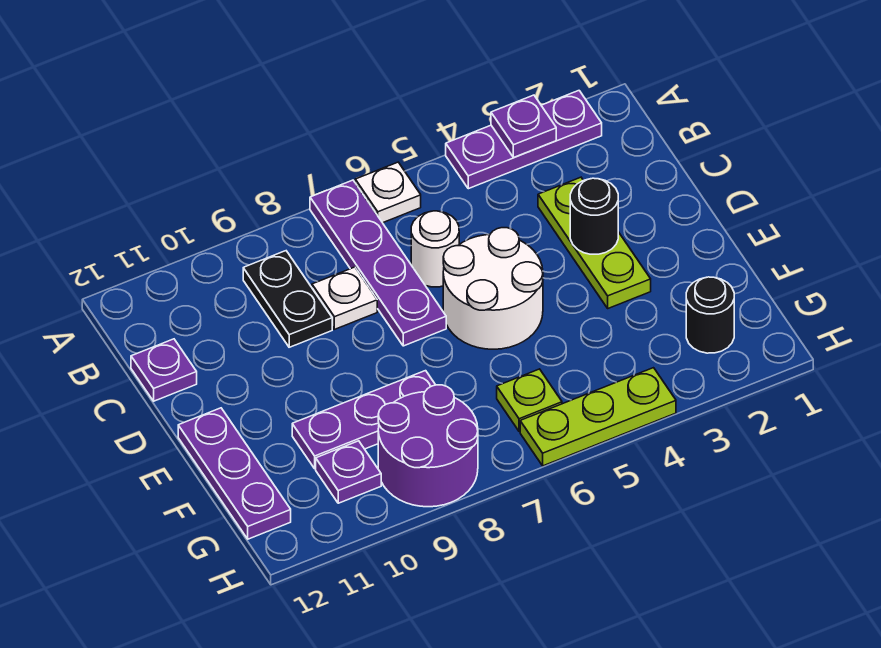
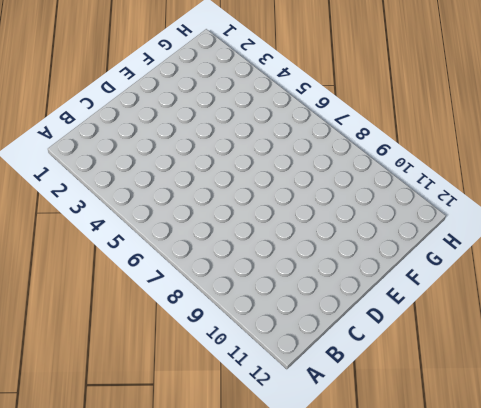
none -> purple 1x3 plate [446,91,602,189]
none -> white 1x1 plate [355,162,421,223]
none -> purple 1x4 plate [310,180,446,346]

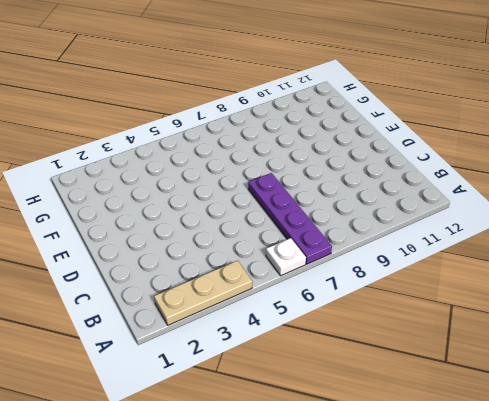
tan 1x3 plate [154,261,252,325] -> purple 1x3 plate [446,91,602,189]
none -> black 1x2 plate [243,251,332,347]
none -> lime 1x3 plate [538,177,651,308]
none -> white 1x1 round brick [411,211,459,287]

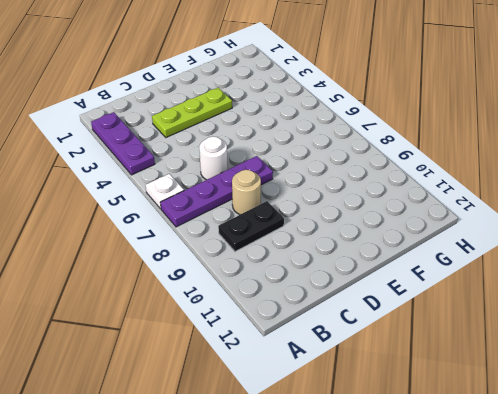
tan 1x1 round brick [232,170,261,214] -> white 1x1 plate [312,267,377,329]
none -> purple 1x1 plate [131,339,197,401]
none -> white 2x2 round brick [443,228,543,349]
none -> purple 1x3 plate [178,408,291,539]

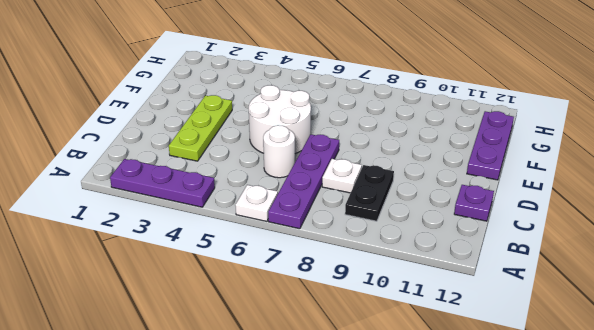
none -> purple 1x3 plate [292,371,435,469]
none -> black 1x1 round brick [686,277,734,353]
none -> lime 1x1 plate [497,369,562,431]

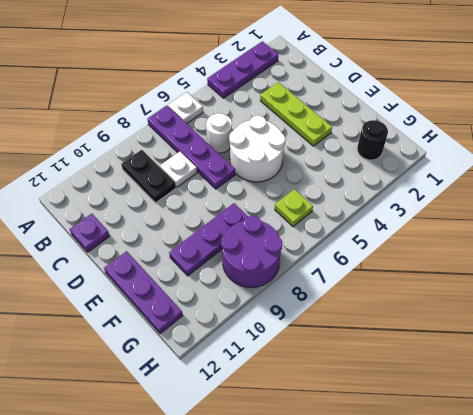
none -> purple 1x1 plate [316,441,381,503]
none -> lime 1x3 plate [520,368,676,466]
none -> purple 1x1 plate [491,95,556,158]

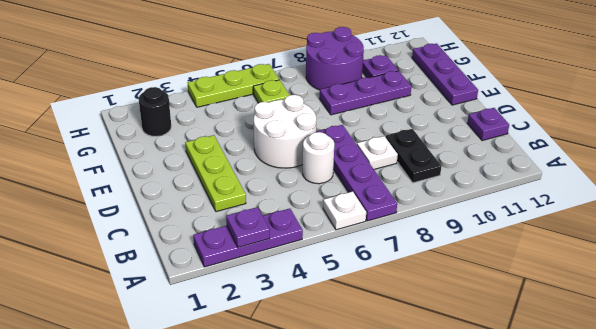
none -> black 1x1 round brick [570,178,618,254]

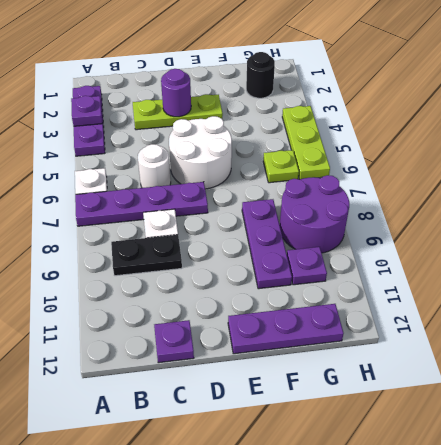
purple 1x1 round brick [161,69,191,117] -> black 1x1 round brick [570,178,618,254]

